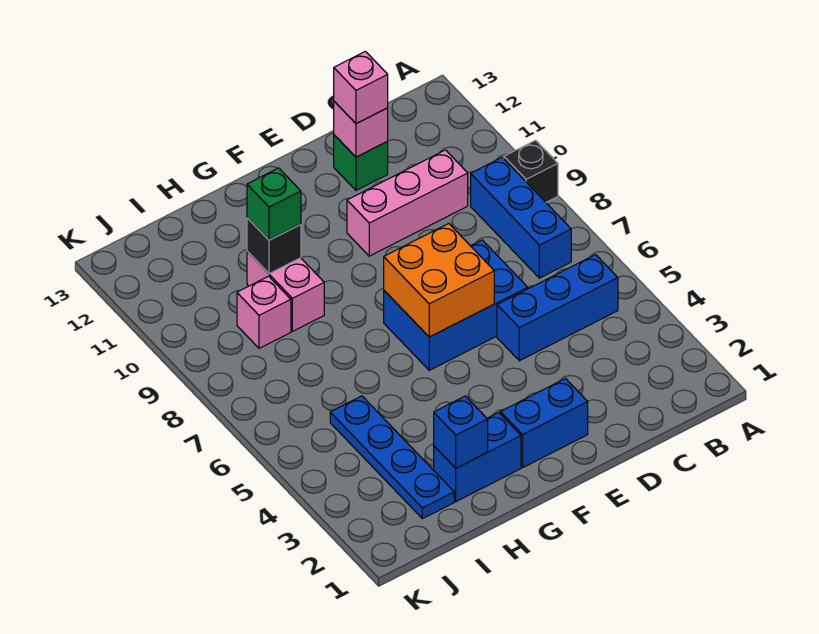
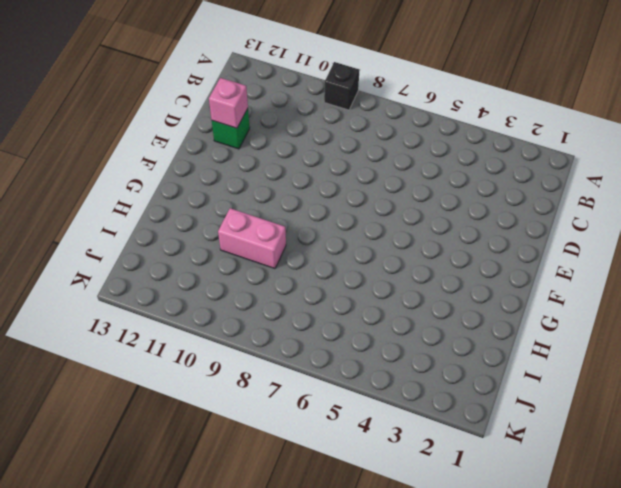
none -> blue 1x3 brick [497,255,618,361]
none -> blue 1x3 brick [471,157,571,278]
none -> pink 1x3 brick [347,150,468,256]

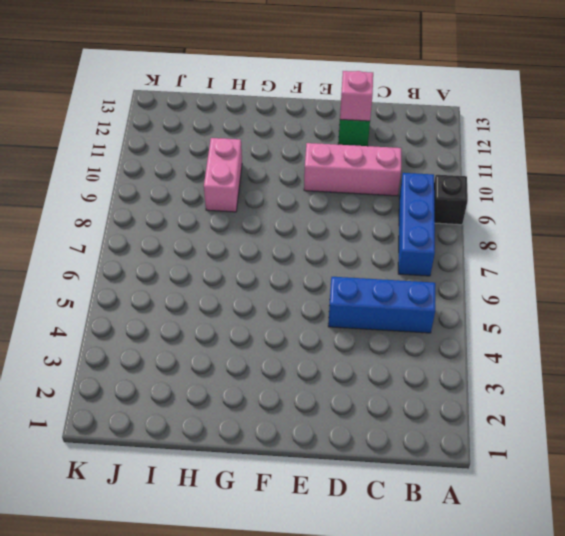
none -> blue 2x3 brick [384,240,528,370]
none -> blue 1x2 brick [500,379,588,467]
none -> blue 1x2 brick [434,413,521,502]

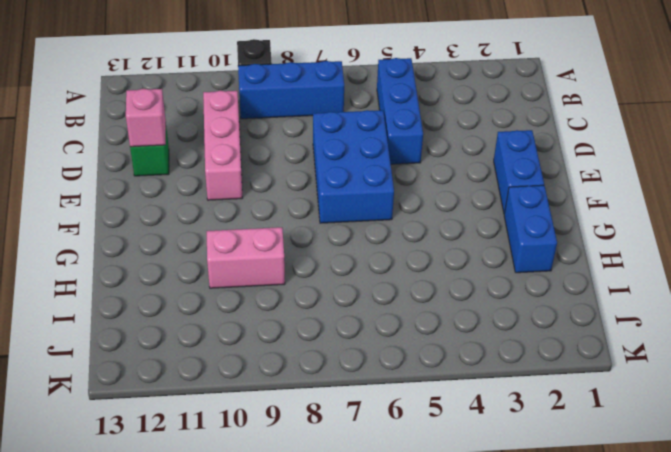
none -> blue 1x4 plate [330,396,454,519]
none -> pink 1x1 brick [237,276,291,348]
none -> orange 2x2 brick [384,223,494,337]

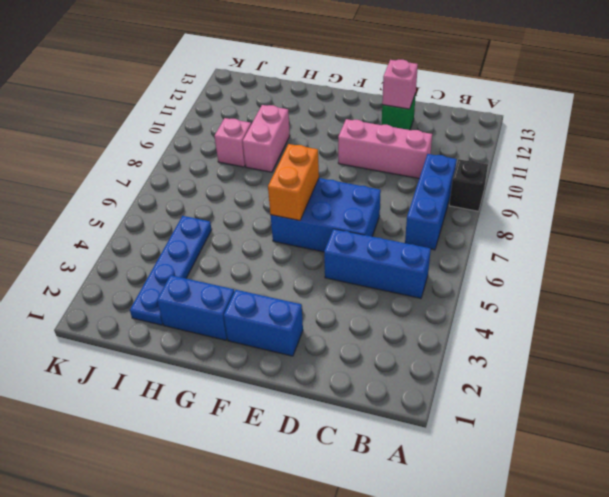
orange 1x2 brick [268,144,319,221] -> orange 2x2 brick [384,223,494,337]
none -> blue 1x1 brick [434,396,488,468]
none -> black 1x1 brick [247,218,301,274]
none -> pink 1x1 brick [334,51,388,124]

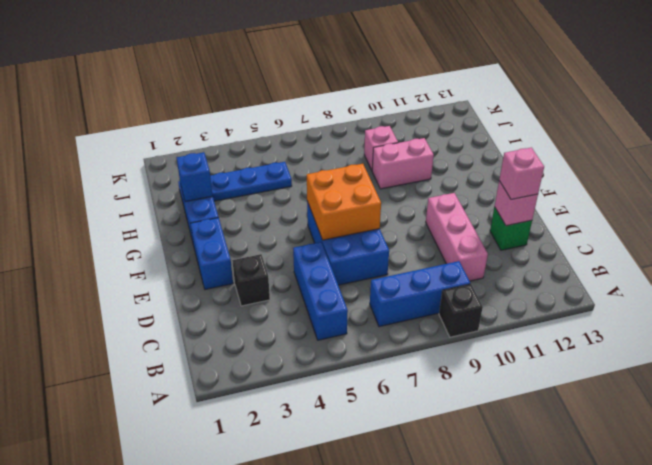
black 1x1 brick [232,254,270,306] -> black 1x1 brick moved to [247,218,301,274]
none -> green 1x1 brick [247,168,301,240]

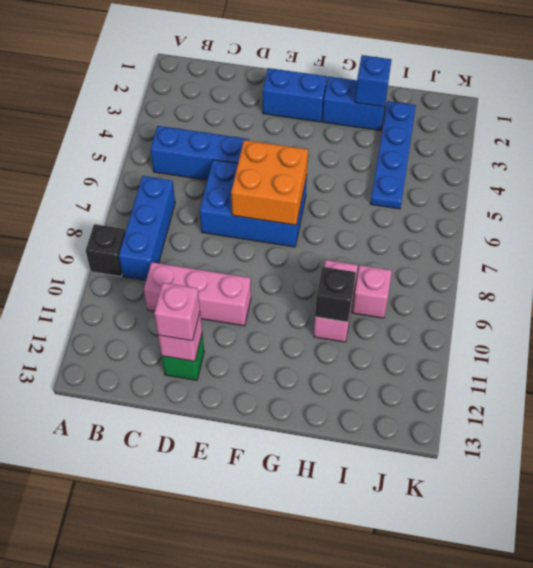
none -> green 1x1 brick [247,168,301,240]

